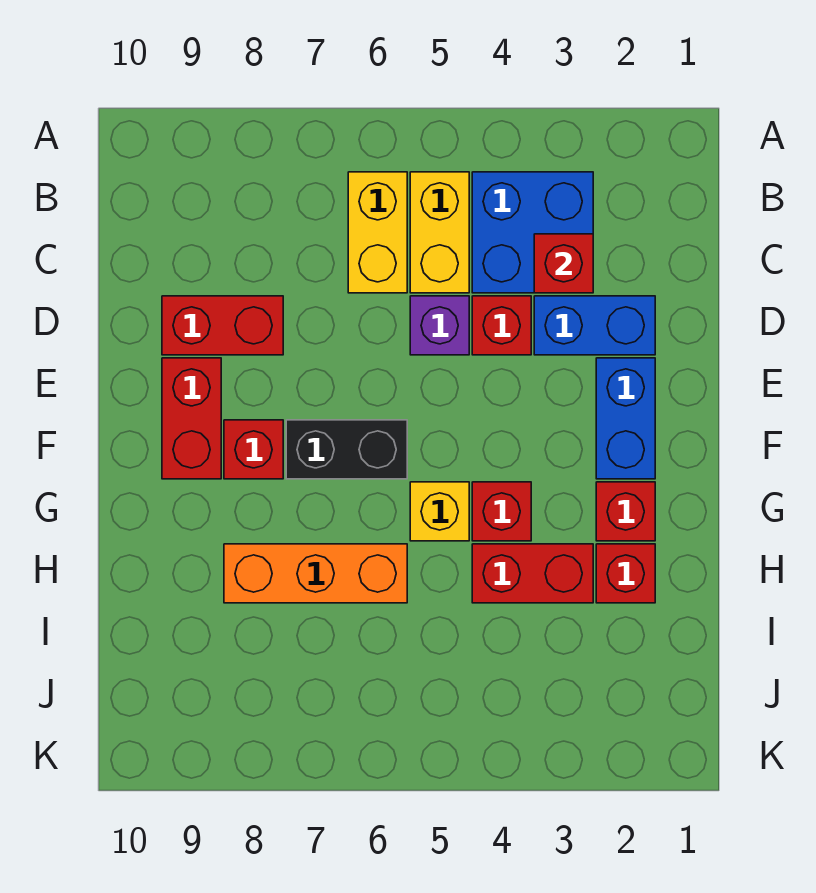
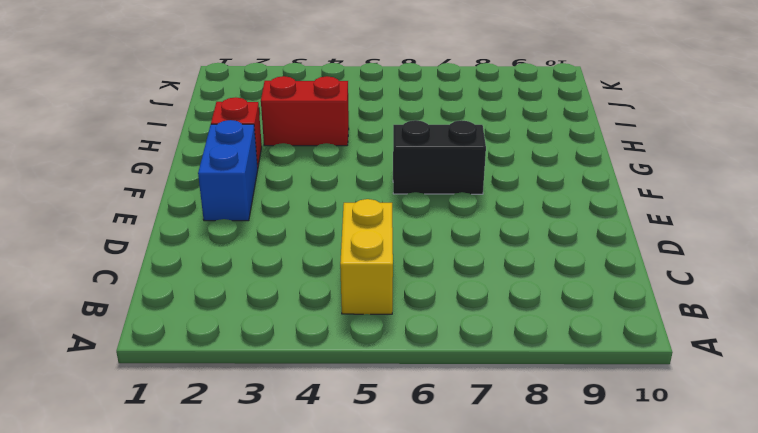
none -> blue 2x2 brick [472,172,593,293]
none -> yellow 1x2 brick [348,172,407,293]
none -> blue 1x2 brick [534,296,655,355]

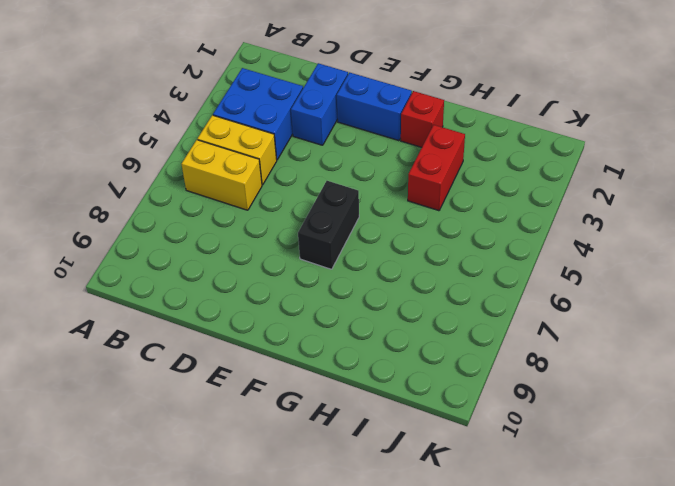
none -> red 1x1 brick [472,296,531,355]
none -> purple 1x1 brick [410,296,469,355]
none -> red 1x2 brick [162,296,283,355]

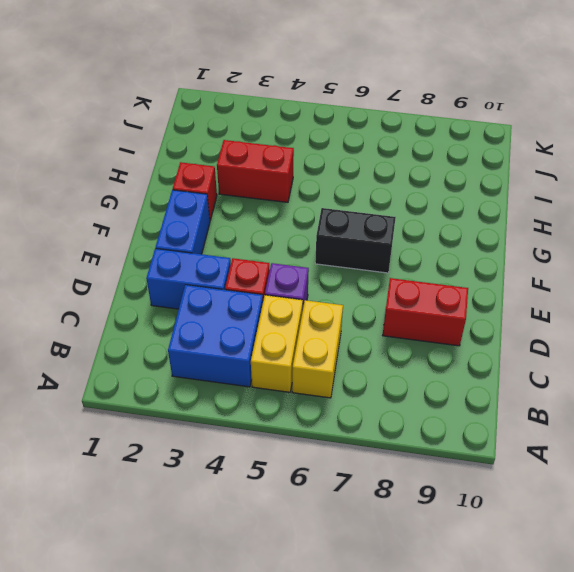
none -> red 1x2 brick [162,358,221,479]
none -> red 1x1 brick [224,420,283,479]
none -> red 1x1 brick [472,482,531,541]

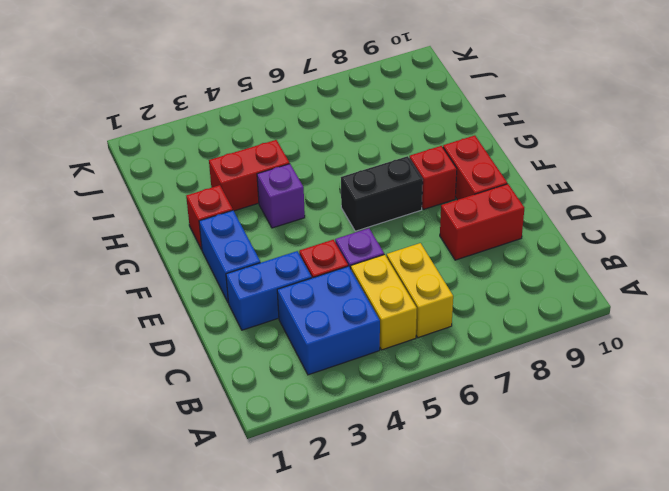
purple 1x1 brick [257,164,305,228] -> red 1x1 brick [472,482,531,541]
none -> yellow 1x1 brick [410,482,469,541]
none -> red 1x1 brick [596,544,655,603]
none -> orange 1x3 brick [224,544,407,603]

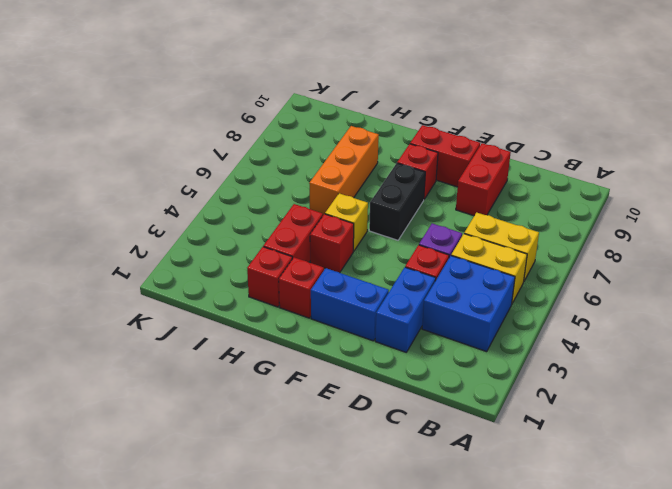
none -> red 1x1 brick [534,234,593,293]

